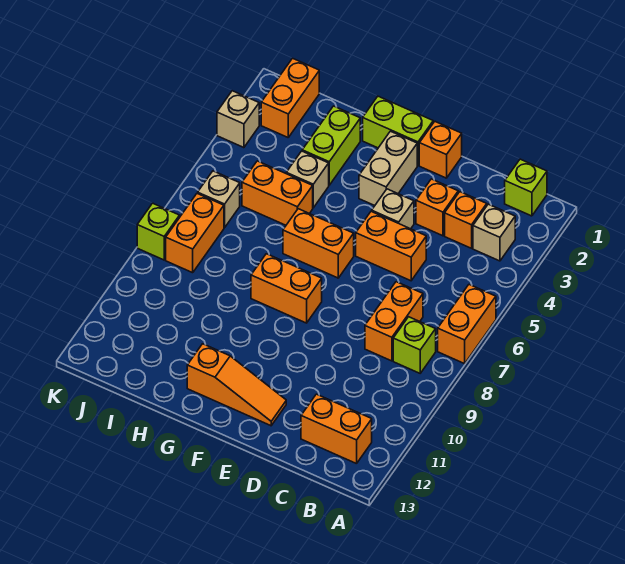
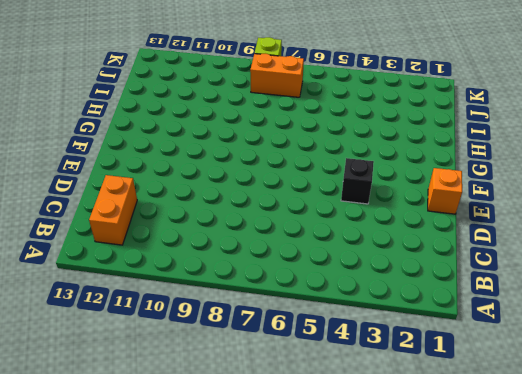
black 1x1 brick [341,158,374,204] -> tan 1x1 brick [372,189,414,229]
none -> orange 1x2 brick [438,285,496,364]
none -> lime 1x1 brick [505,159,547,216]
none -> tan 1x1 brick [473,204,515,261]

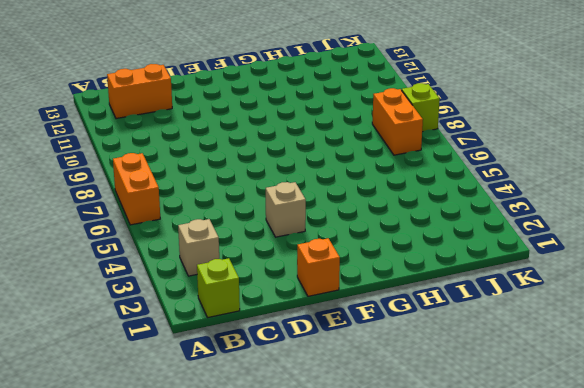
none -> lime 1x1 brick [393,317,436,373]
none -> orange 1x1 brick [445,192,487,248]
none -> orange 1x2 brick [365,282,423,361]

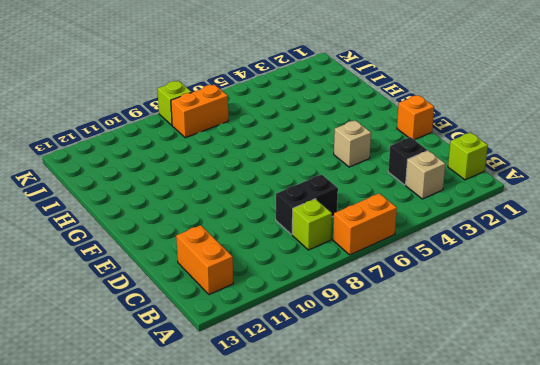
black 1x1 brick [388,137,427,185] -> orange 1x1 brick [445,192,487,248]
black 1x2 brick [276,174,338,235] -> orange 1x2 brick [365,282,423,361]
none -> orange 1x1 brick [416,179,458,236]
none -> orange 1x2 brick [356,211,426,281]
none -> orange 1x3 slope [187,344,286,426]

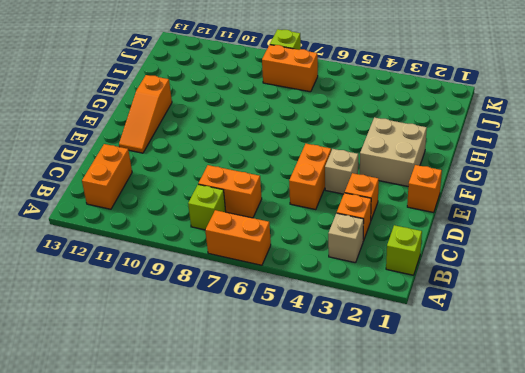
tan 2x2 brick [360,117,427,186] -> tan 1x2 brick [359,131,417,206]
none -> lime 1x2 brick [363,96,433,165]
none -> orange 1x2 brick [283,209,354,278]
none -> orange 1x2 brick [251,254,322,323]

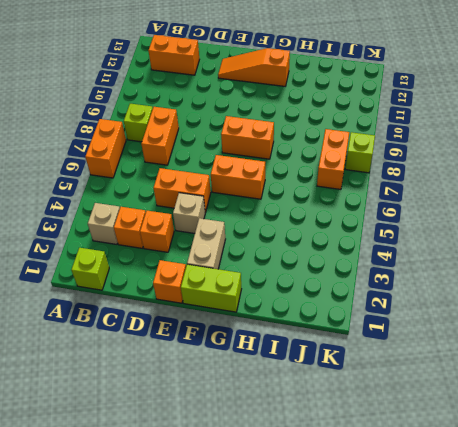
none -> lime 1x2 brick [302,106,360,185]
none -> tan 1x1 brick [286,151,329,208]
none -> orange 1x2 brick [242,161,313,225]

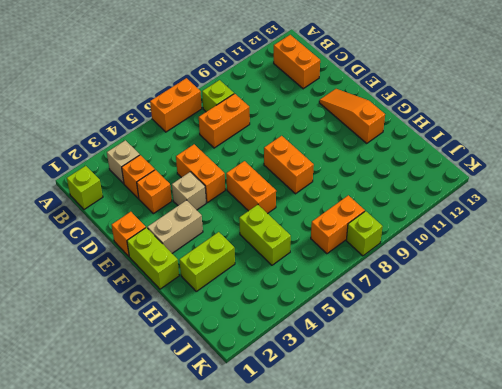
lime 1x2 brick [239,205,291,265] -> orange 1x2 brick [242,161,313,225]
none -> tan 1x1 brick [286,151,329,208]
none -> orange 1x2 brick [261,58,319,137]
none -> tan 1x1 brick [198,171,240,228]

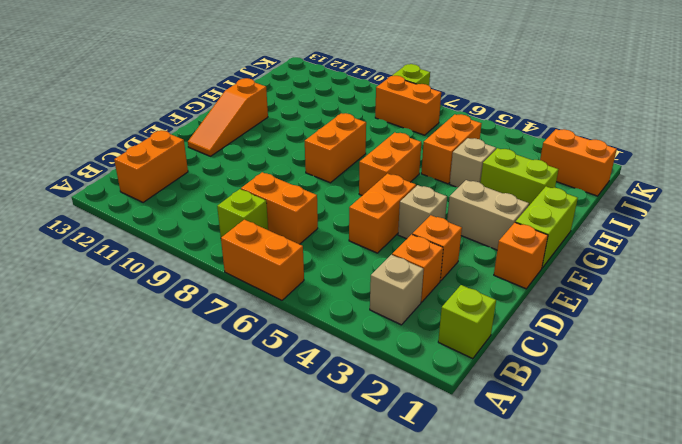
none -> tan 1x1 brick [198,171,240,228]
none -> tan 1x1 brick [217,91,259,148]

